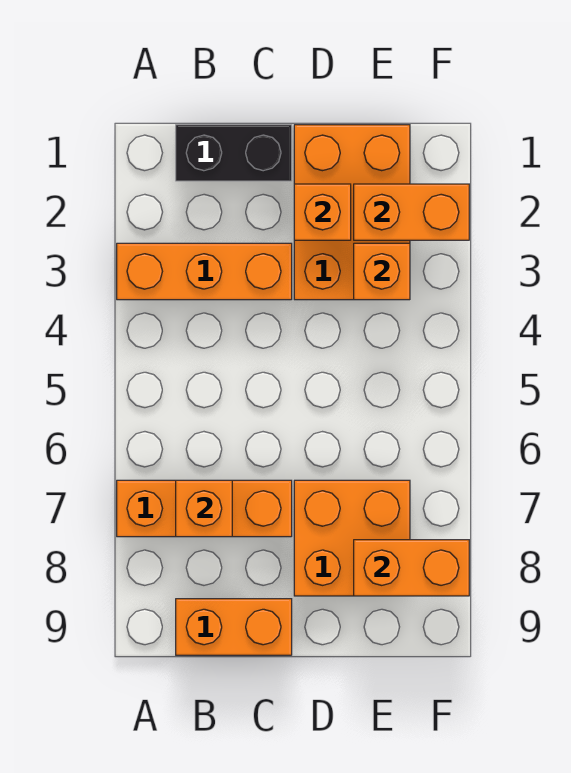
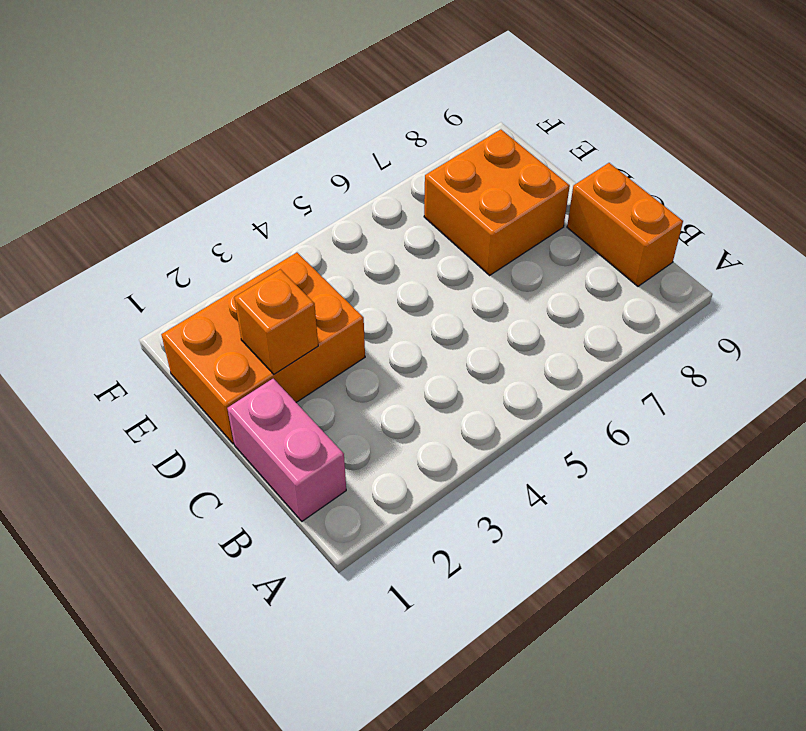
pink 1x2 brick [227,379,346,521] -> black 1x2 brick [176,125,292,181]
none -> orange 1x3 brick [117,243,292,300]
none -> orange 1x3 brick [117,480,292,537]

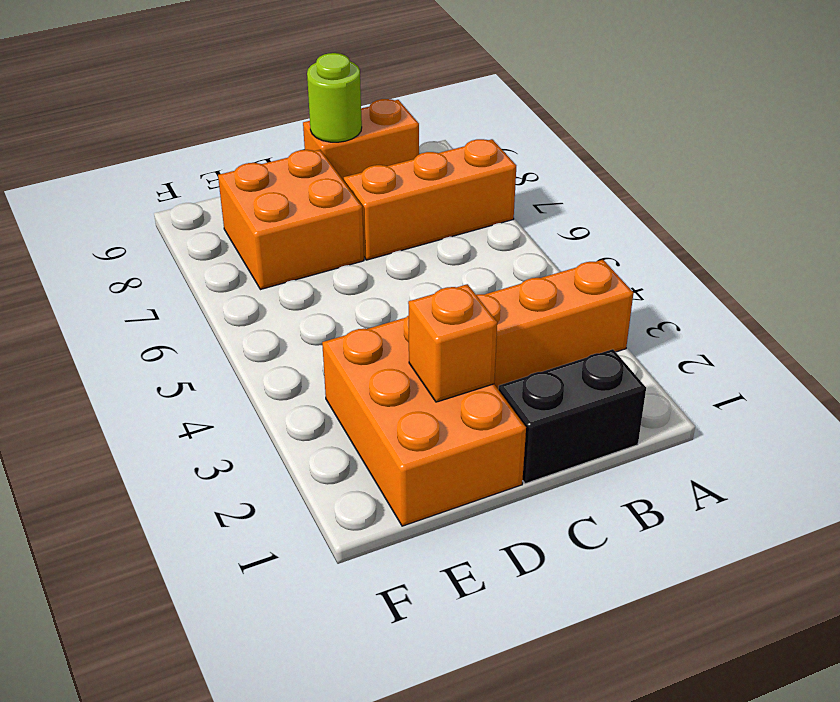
lime 1x1 round brick [307,53,362,142] -> none
none -> orange 1x1 brick [176,480,232,537]
none -> orange 1x2 brick [354,184,469,240]

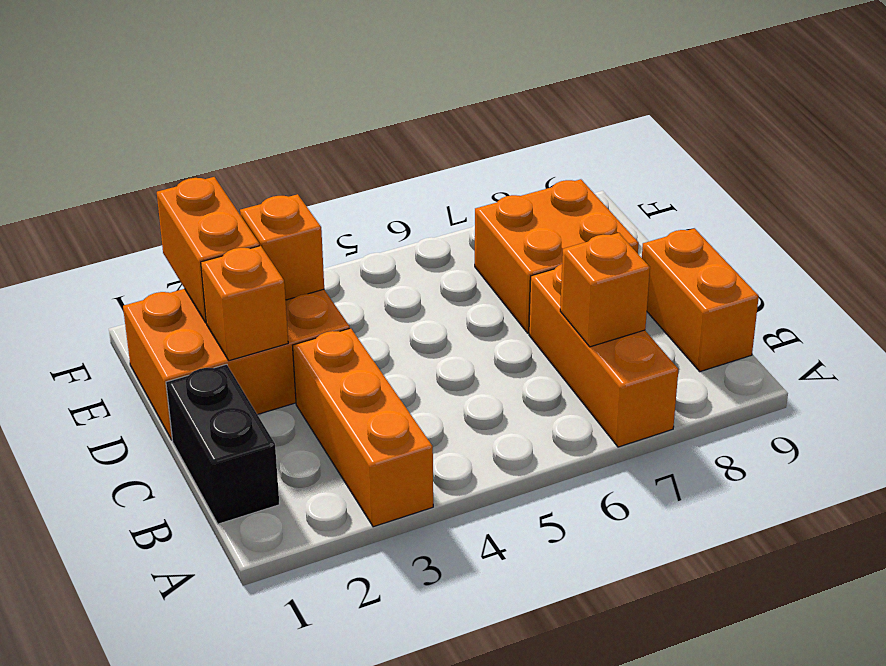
none -> orange 1x2 brick [354,540,469,596]

